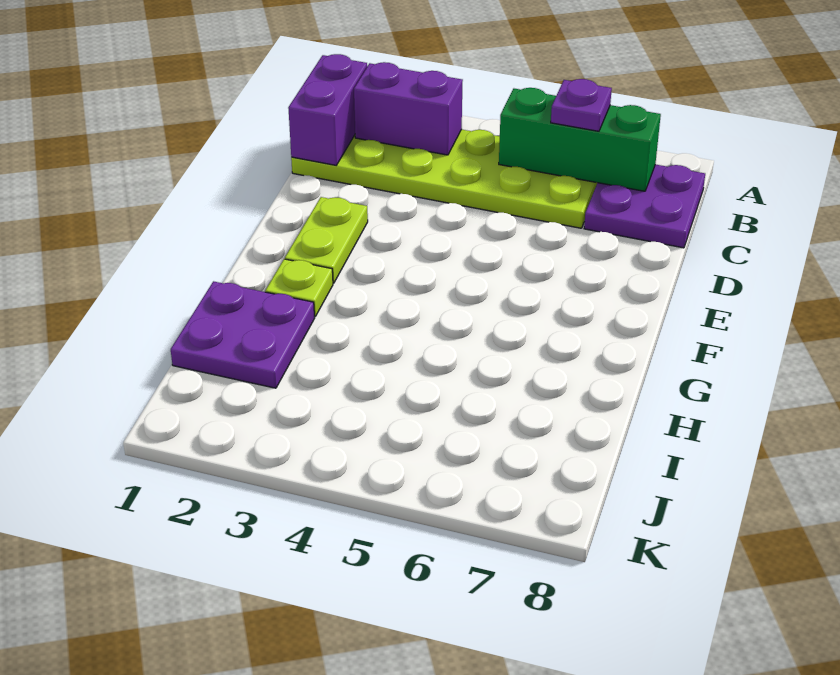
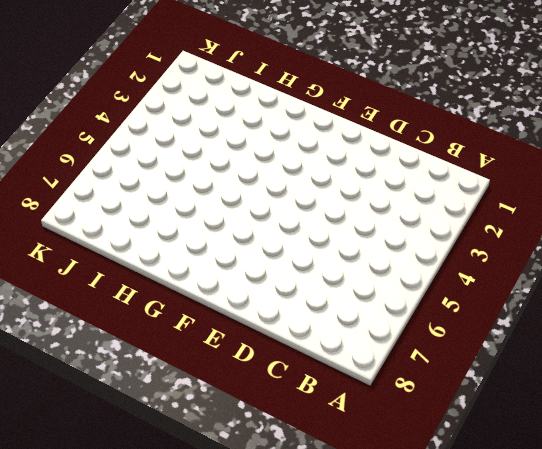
none -> lime 2x6 plate [291,130,597,228]
none -> purple 2x2 plate [584,164,705,248]

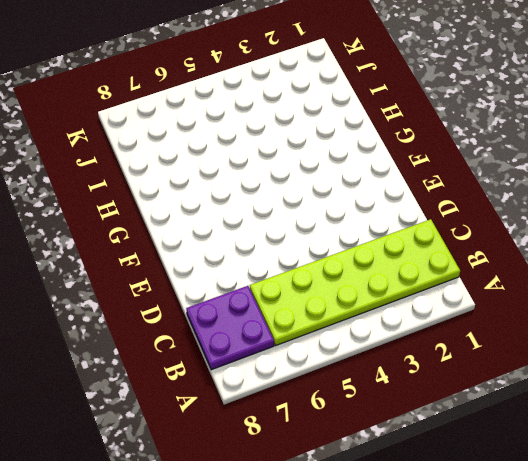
none -> lime 1x2 plate [285,197,368,283]
none -> lime 1x1 plate [265,259,333,317]

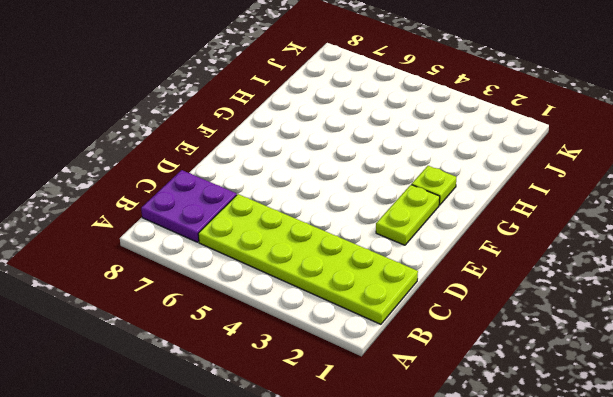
none -> purple 2x2 plate [171,281,315,388]
none -> purple 1x2 brick [288,54,367,165]

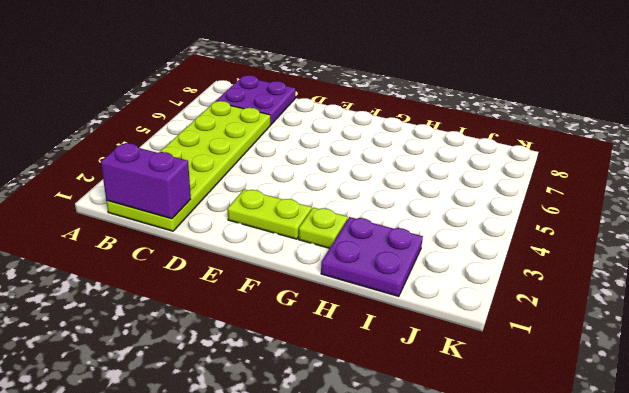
none -> purple 1x2 brick [354,62,463,155]
none -> green 1x3 brick [499,88,661,191]

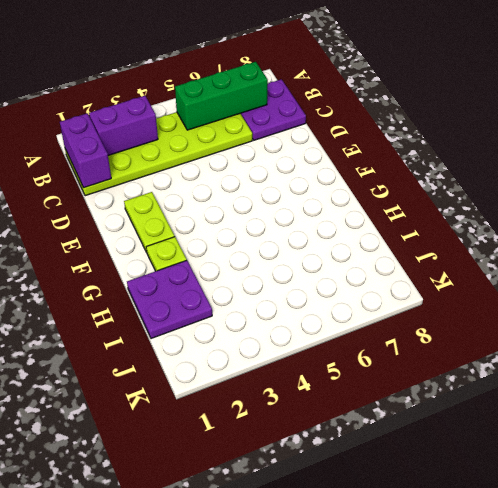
none -> purple 1x1 plate [551,79,612,131]

